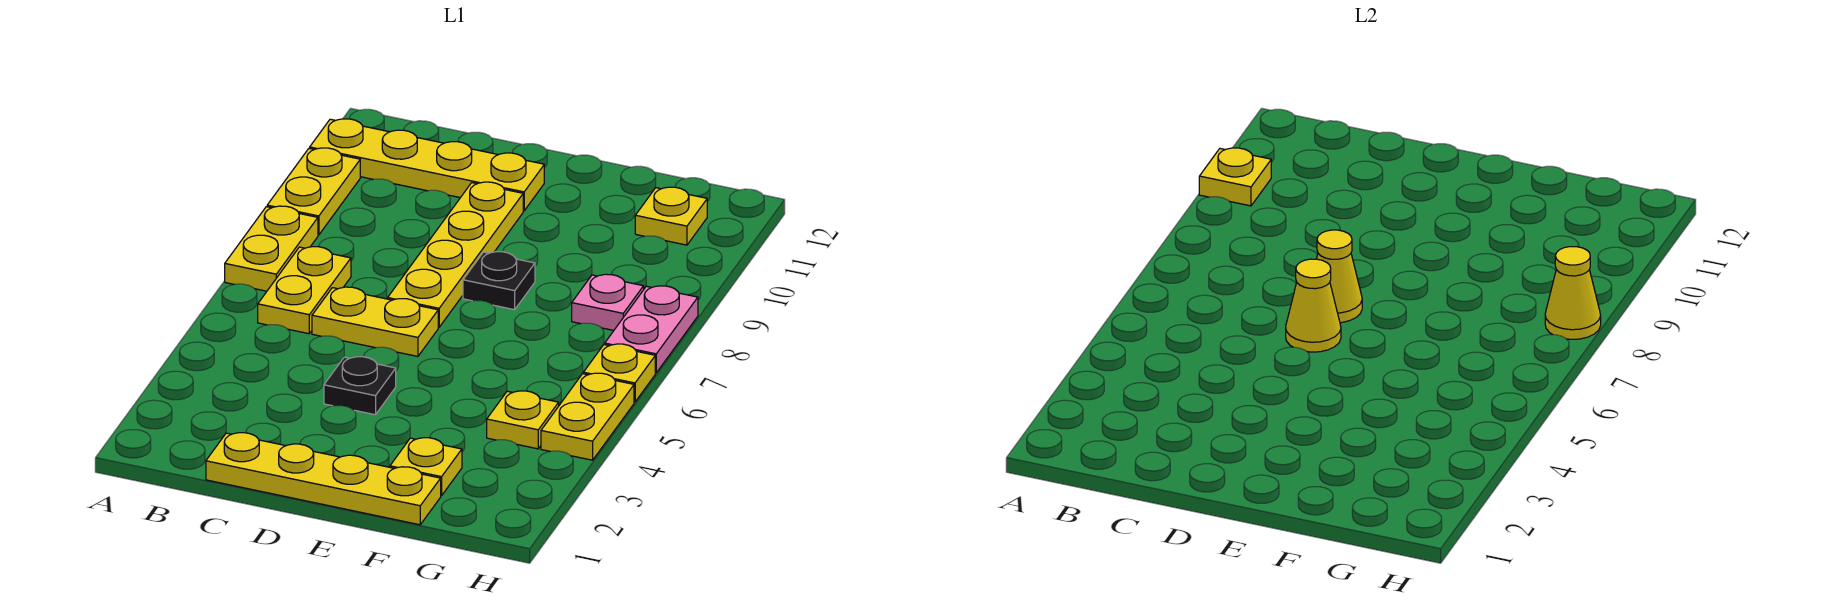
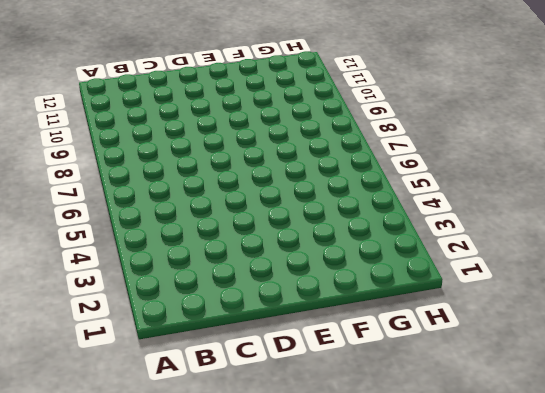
none -> yellow 1x2 plate [225,206,318,291]
none -> yellow 1x2 plate [267,148,360,235]
none -> yellow 1x4 plate [310,119,544,211]

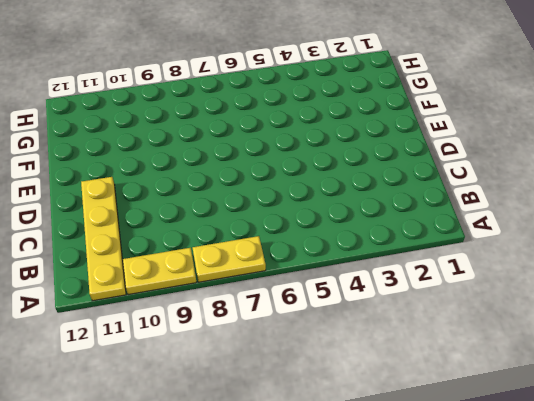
none -> yellow 1x2 plate [258,247,351,334]
none -> yellow 1x4 plate [206,433,441,525]
none -> yellow 1x2 plate [312,287,438,356]

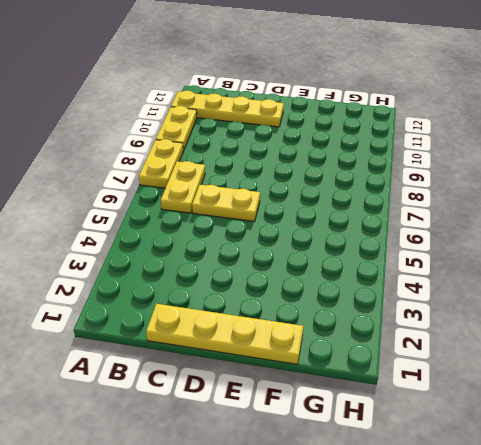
none -> black 1x1 plate [324,357,396,415]
none -> yellow 1x4 plate [388,182,523,327]
none -> black 1x1 plate [463,252,535,310]

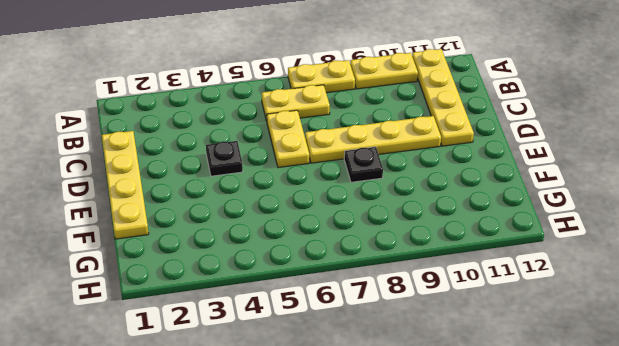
none -> yellow 1x1 plate [390,438,462,496]
none -> yellow 1x1 plate [487,391,559,449]
none -> pink 1x1 plate [572,274,644,330]

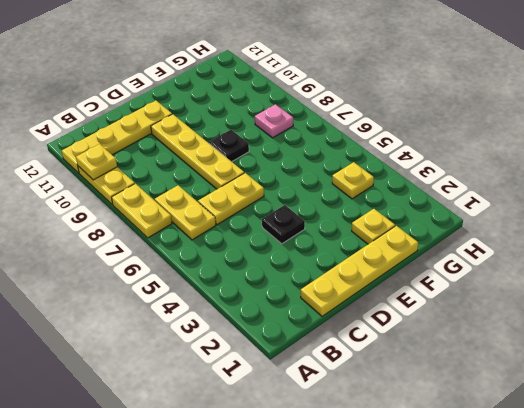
none -> yellow 1x1 plate [635,187,707,245]
none -> yellow 1x2 plate [541,373,634,460]
none -> yellow 1x1 plate [583,344,655,402]

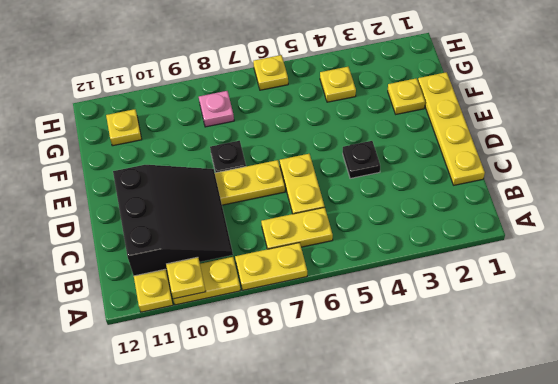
black 3x3 slope [113,165,233,276] -> none
none -> yellow 1x2 plate [541,373,634,460]
none -> pink 1x2 plate [605,286,698,373]
none -> yellow 1x1 cone [1286,259,1341,352]

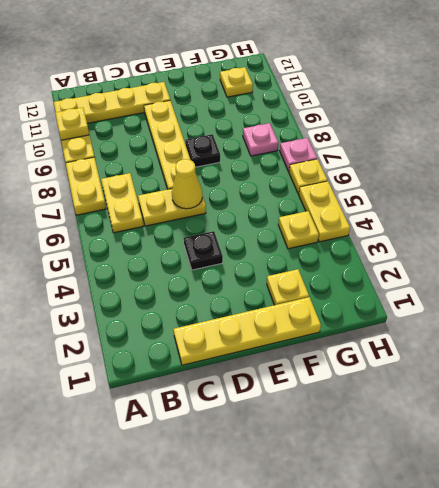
pink 1x1 plate [280,138,317,171] -> pink 1x2 plate [605,286,698,373]
none -> yellow 1x1 cone [1317,230,1362,323]
none -> yellow 1x1 cone [1545,247,1601,339]

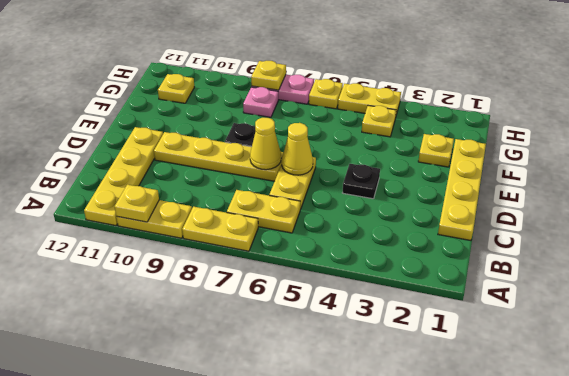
yellow 1x1 plate [251,61,286,90] -> yellow 1x1 cone [1545,247,1601,339]

